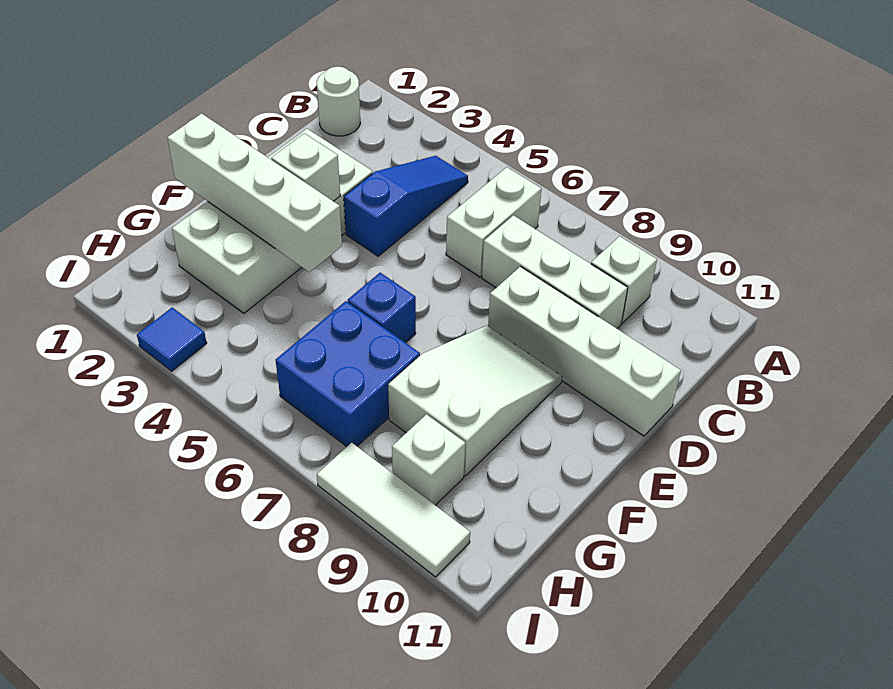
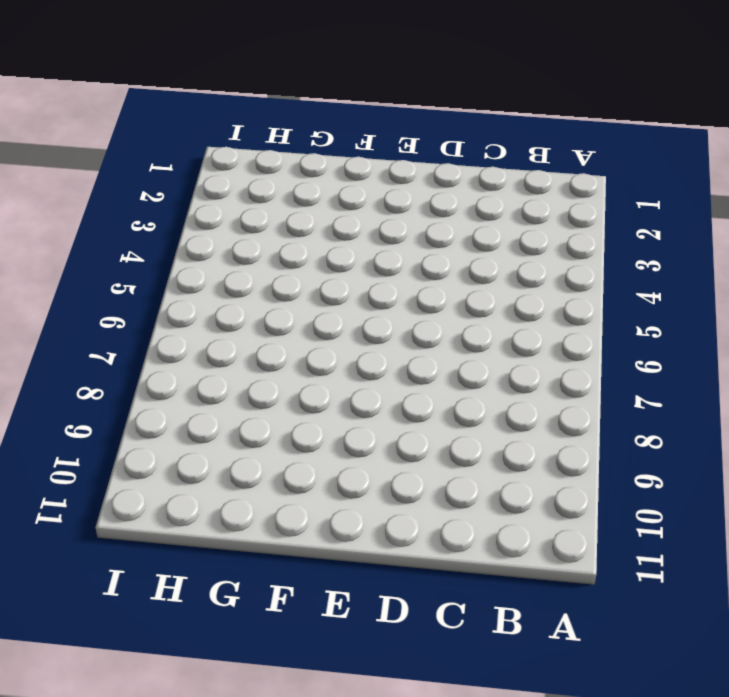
none -> white 1x1 round brick [317,67,360,136]
none -> blue 1x3 slope [344,156,468,256]
none -> white 1x2 brick [446,167,541,277]

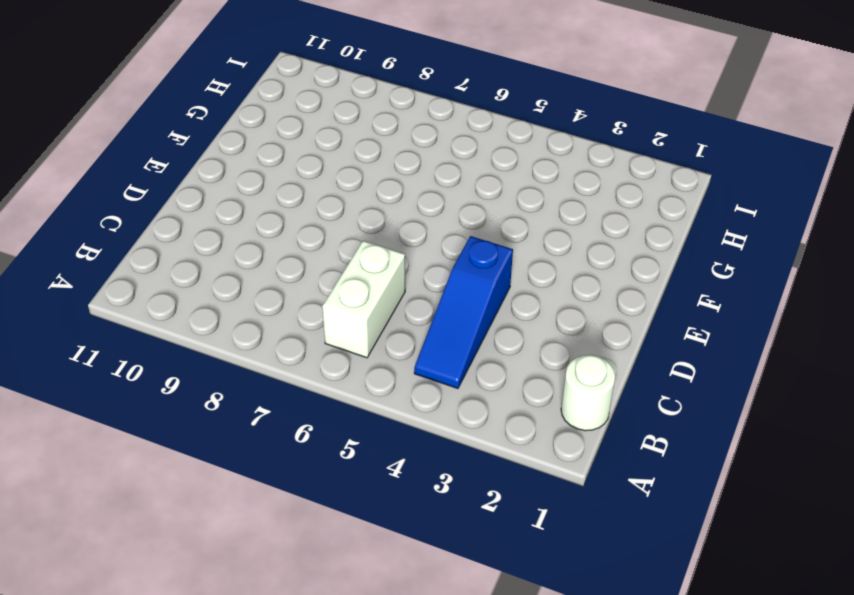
none -> white 1x1 brick [591,236,657,323]
none -> white 1x3 brick [482,215,628,328]
none -> white 2x4 brick [172,129,373,313]

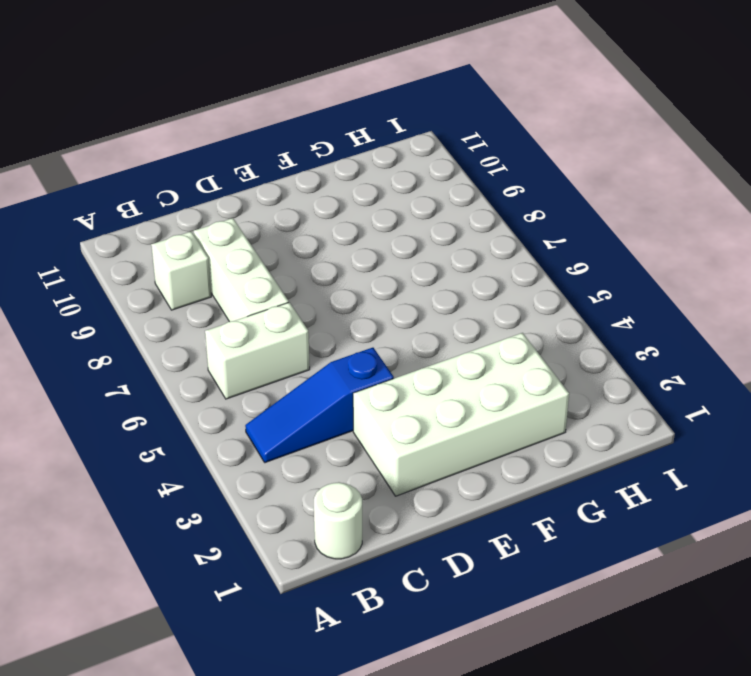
none -> white 1x4 brick [488,267,681,436]
none -> white 2x3 slope [388,325,562,476]
none -> blue 1x1 brick [348,273,416,343]

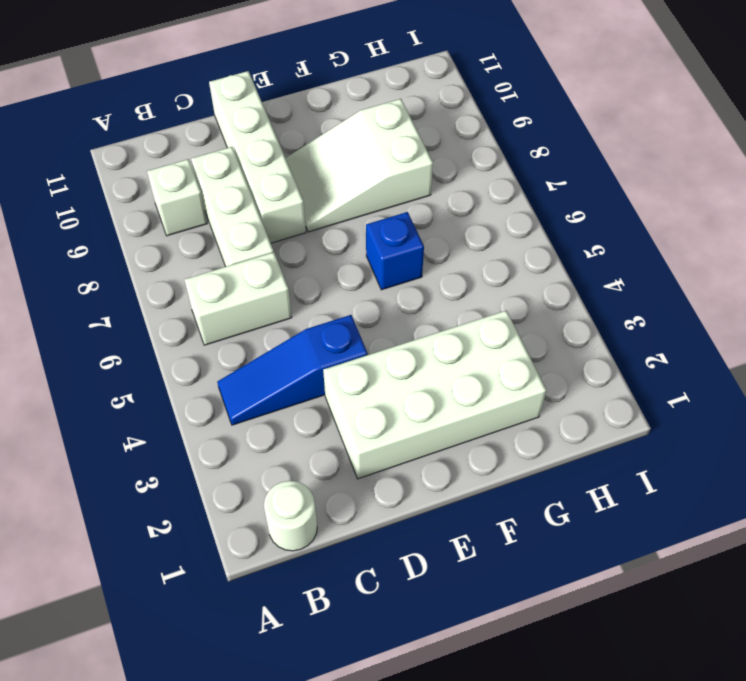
none -> blue 2x2 brick [276,301,420,447]
none -> white 1x1 brick [392,414,465,505]
none -> blue 1x1 tile [137,307,207,371]

